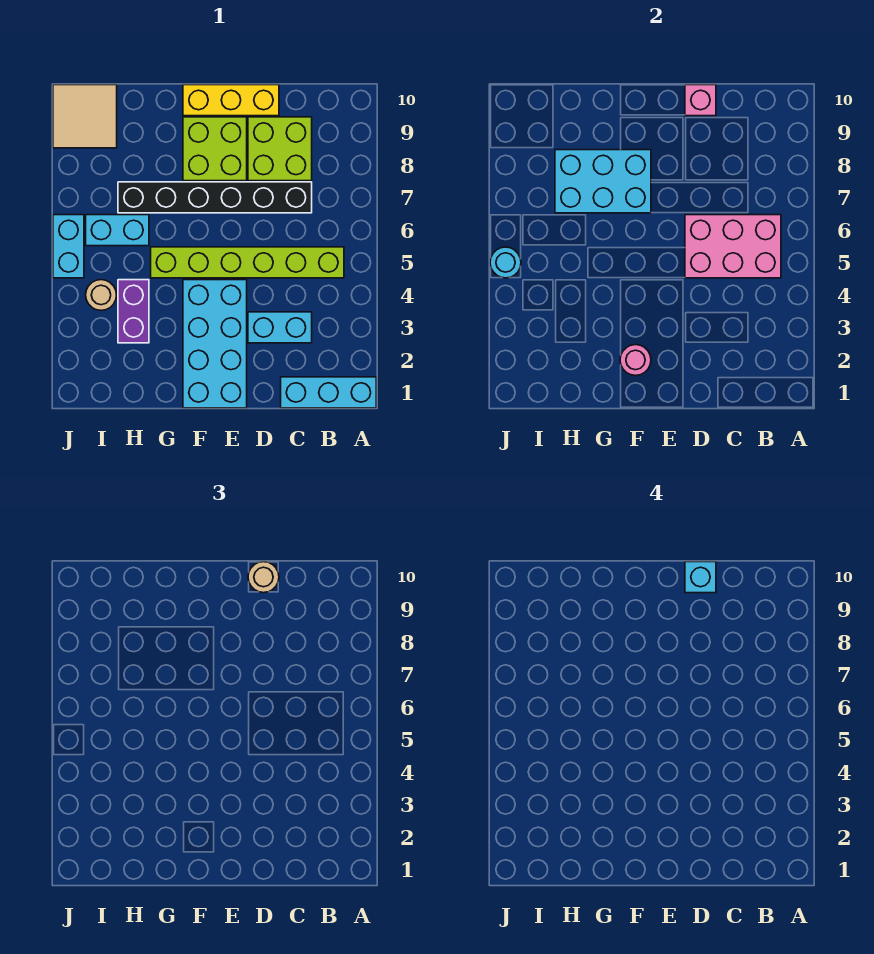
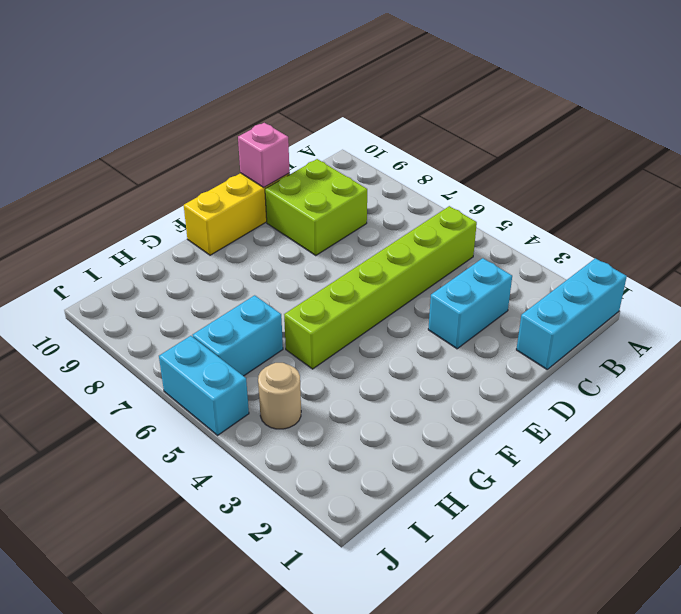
none -> black 1x6 brick [118,182,312,213]
none -> cyan 2x4 brick [183,280,247,408]
none -> lime 2x2 brick [183,117,247,181]

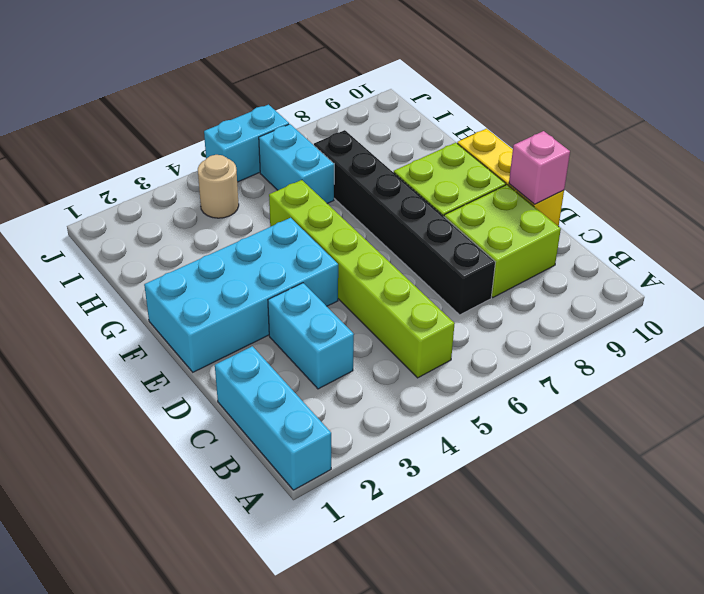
none -> purple 1x2 brick [118,280,149,343]
none -> tan 2x2 tile [53,85,117,148]
none -> pink 2x3 brick [685,215,781,278]

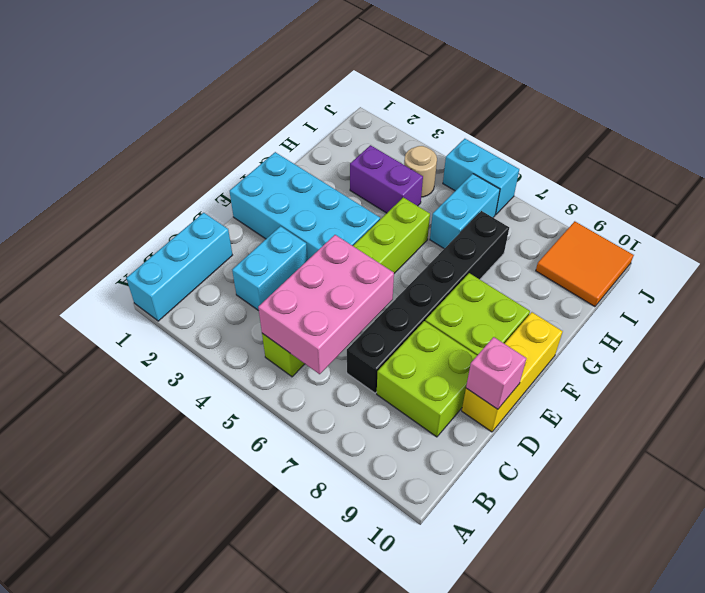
orange 2x2 tile [536,221,634,307] -> tan 2x2 tile [53,85,117,148]
none -> pink 1x1 round brick [620,345,651,375]
none -> cyan 2x3 brick [555,150,651,213]
none -> cyan 1x1 round brick [490,247,521,278]

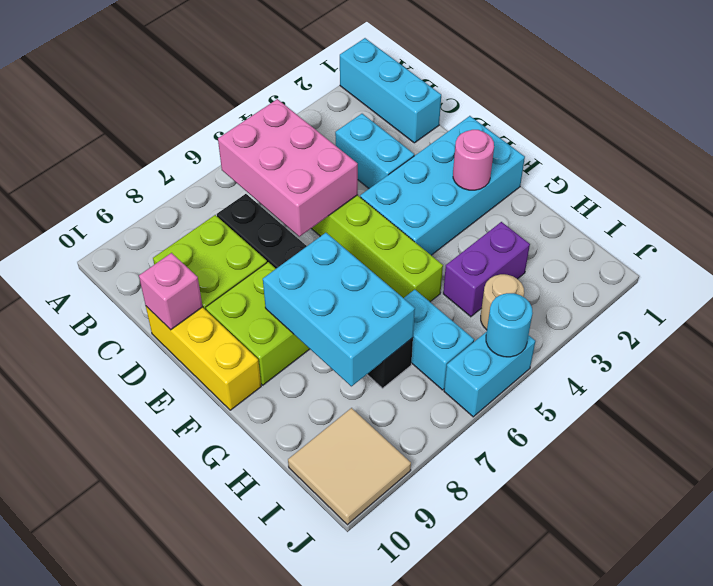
none -> tan 1x1 round brick [248,562,279,593]
none -> cyan 1x1 brick [685,562,716,593]

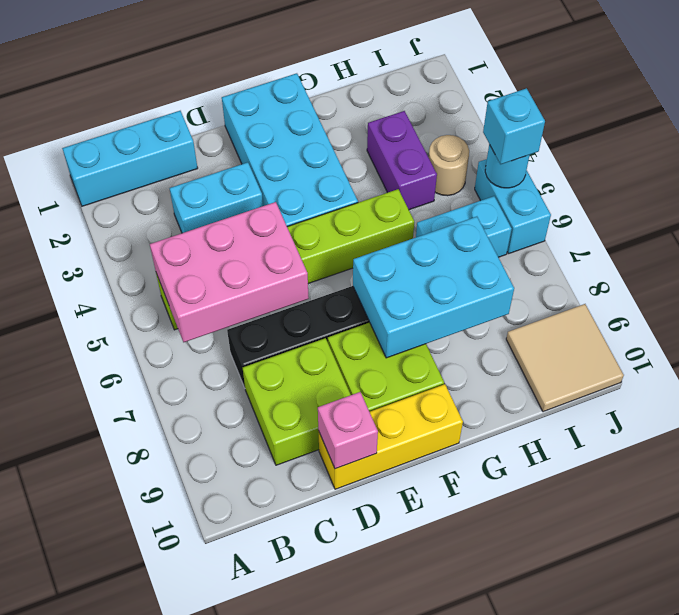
cyan 1x1 brick [483,88,545,164] -> cyan 1x1 brick moved to [685,562,716,593]
none -> pink 1x1 round brick [620,345,651,375]
none -> tan 1x1 round brick [248,562,279,593]

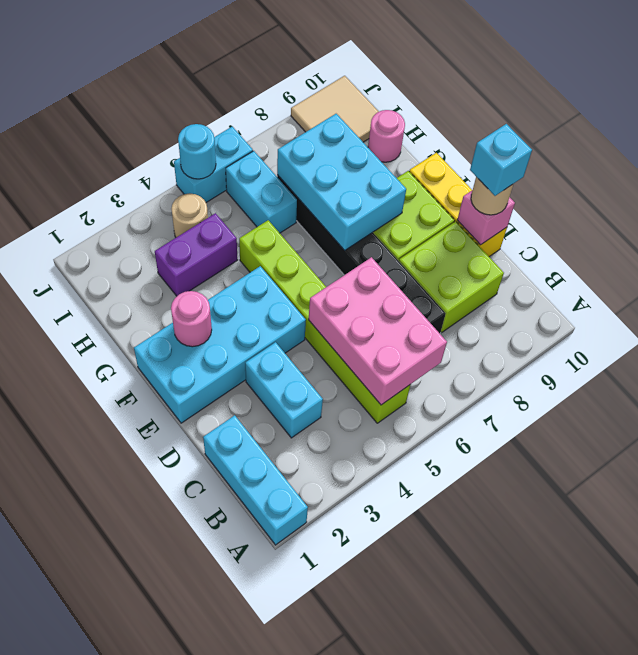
pink 1x1 round brick [368,110,405,162] -> none

